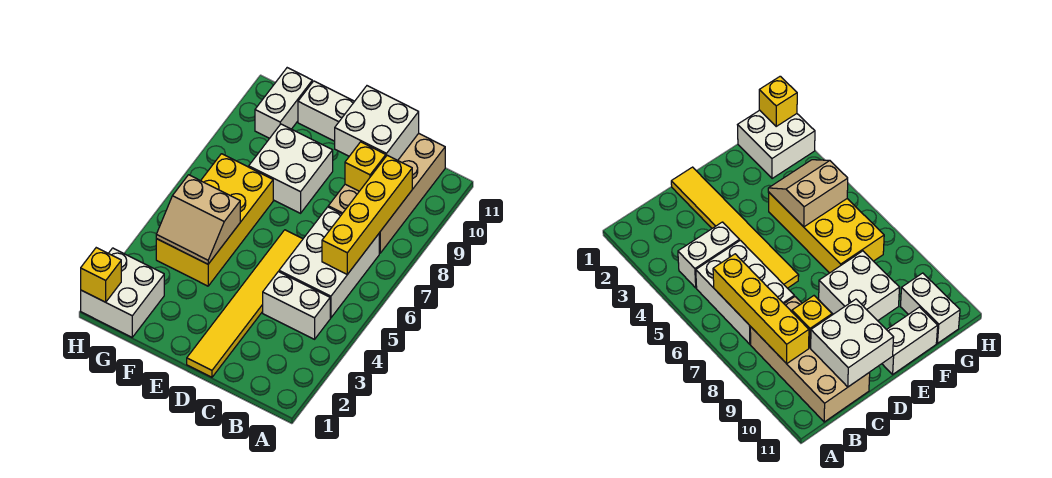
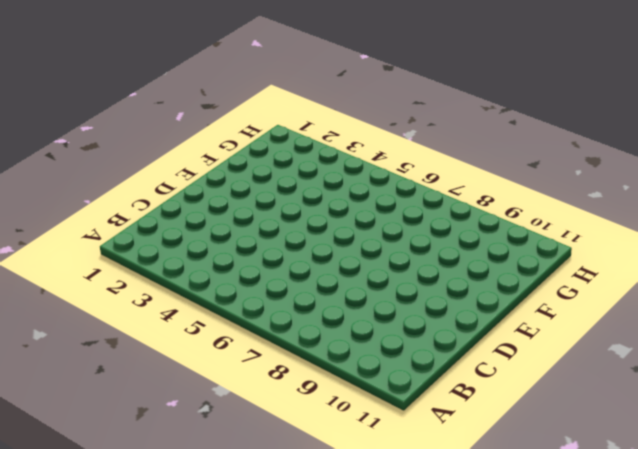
none -> white 1x2 brick [263,272,330,339]
none -> white 2x3 brick [279,207,379,318]
none -> tan 2x4 brick [328,133,445,253]

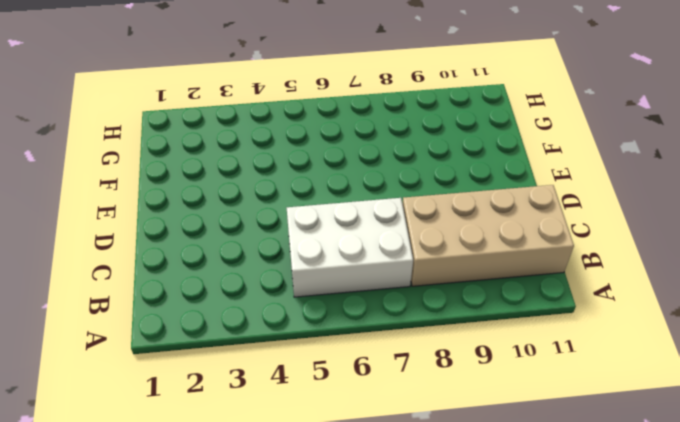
none -> white 1x2 brick [263,272,330,339]
none -> yellow 1x6 tile [187,230,303,377]
none -> white 2x2 brick [249,124,333,213]

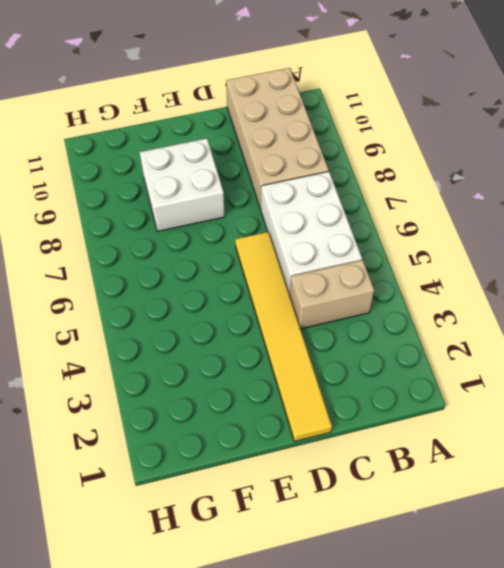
tan 1x2 brick [290,260,374,329] -> white 1x2 brick [263,272,330,339]
none -> white 1x2 brick [298,81,355,141]
none -> yellow 2x4 brick [156,154,273,286]
none -> white 2x2 brick [81,248,164,337]

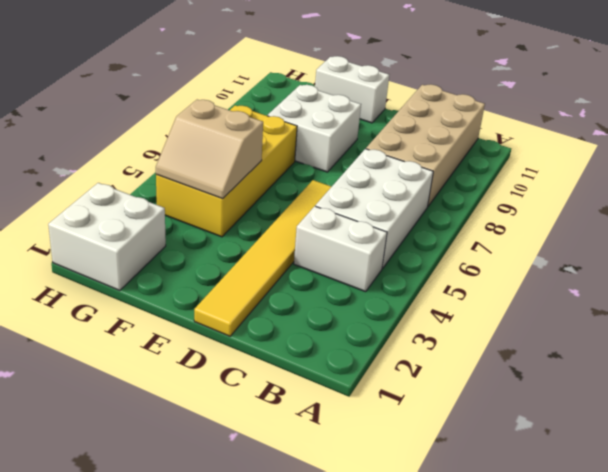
none -> white 1x2 brick [255,68,312,138]
none -> yellow 1x4 brick [322,155,412,274]
none -> yellow 1x1 brick [345,142,386,191]

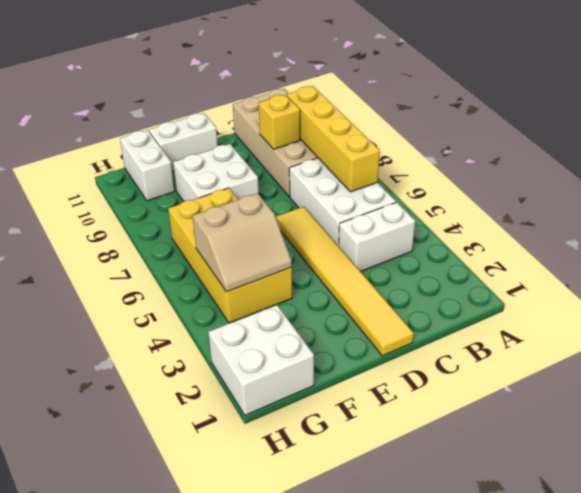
none -> white 2x2 brick [335,86,419,160]
none -> yellow 1x1 brick [81,248,121,302]

